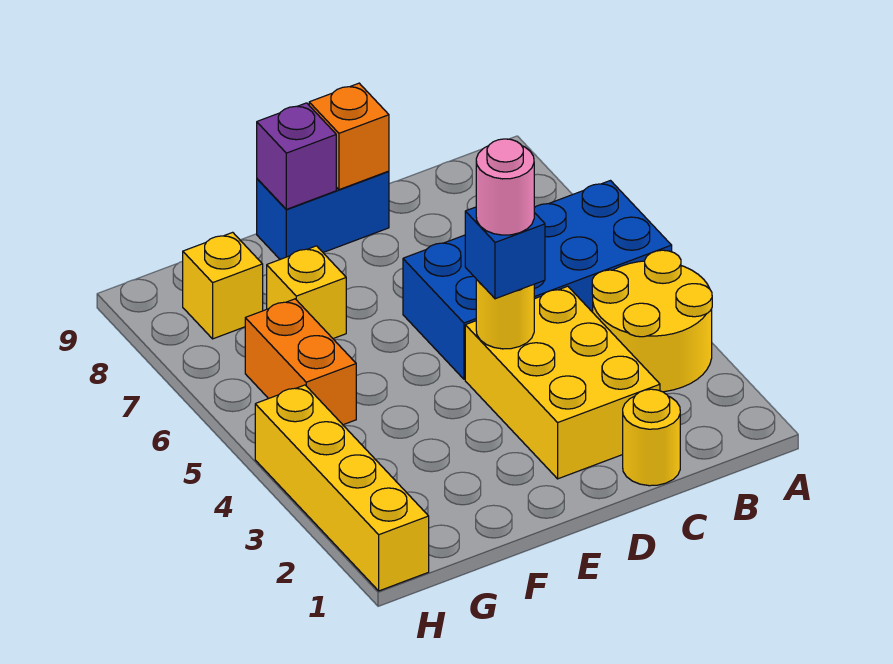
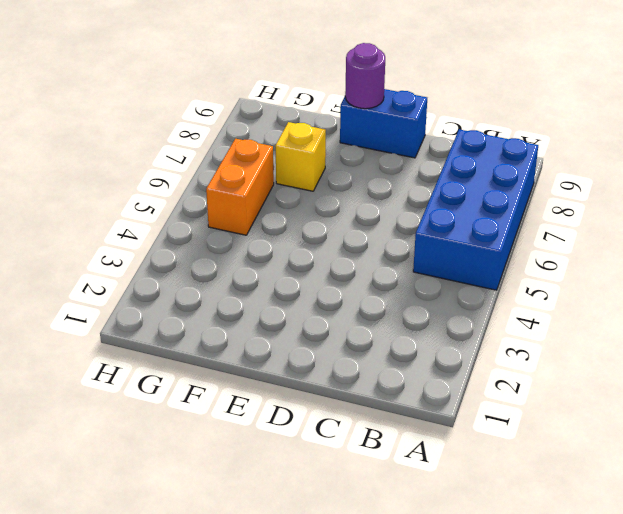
blue 2x4 brick [413,129,538,290] -> blue 2x4 brick turned to [403,181,672,379]
purple 1x1 round brick [345,43,385,109] -> purple 1x1 brick [257,103,336,209]
none -> yellow 2x2 round brick [592,250,712,392]
none -> yellow 1x1 round brick [623,389,680,486]
none -> yellow 2x3 brick [465,286,660,479]

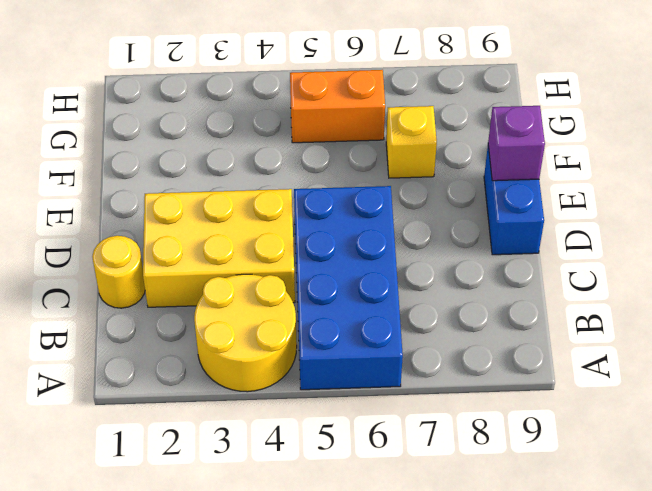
none -> yellow 1x1 brick [183,232,263,339]
none -> yellow 1x4 brick [255,385,429,591]
none -> yellow 1x1 round brick [476,279,534,349]

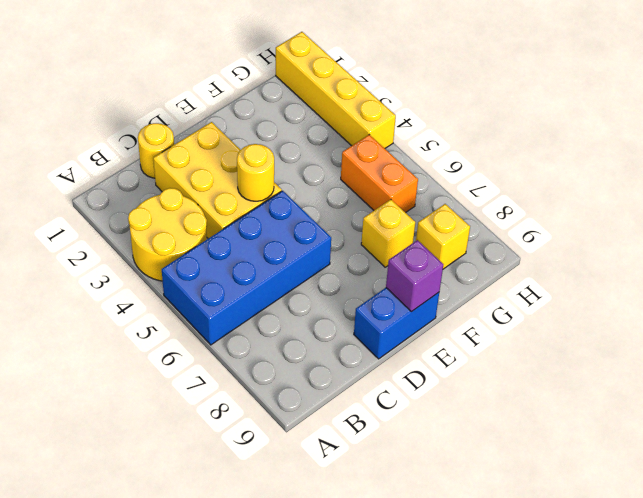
none -> orange 1x1 brick [309,83,389,190]
none -> blue 1x1 brick [465,207,545,299]
none -> pink 1x1 round brick [476,139,534,235]

